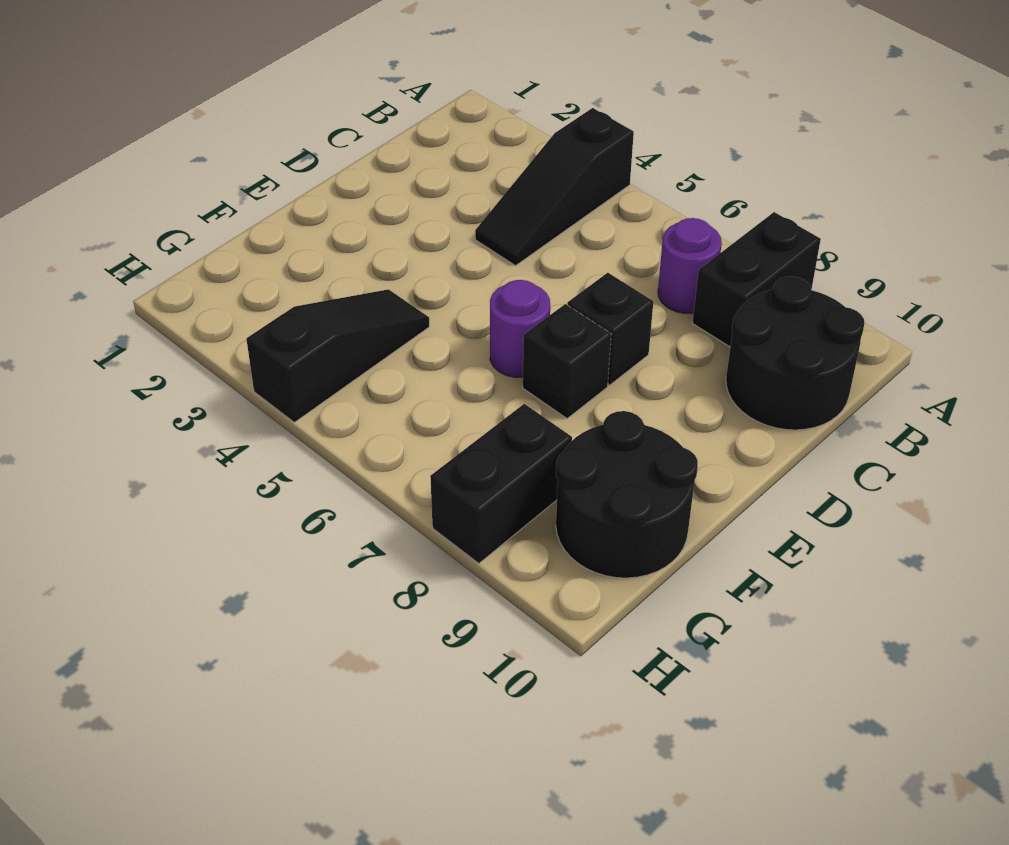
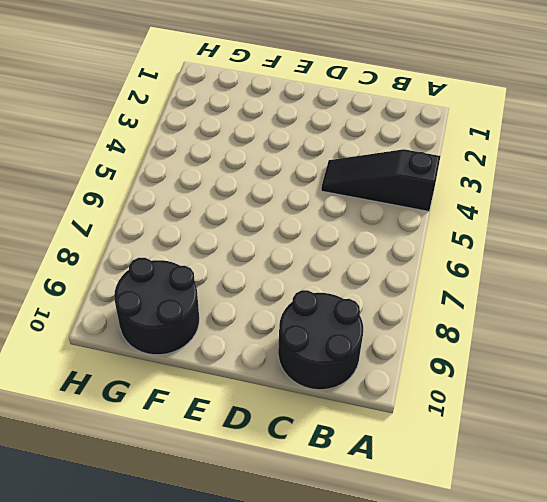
none -> black 1x2 brick [693,212,821,347]
none -> purple 1x1 round brick [658,218,722,313]

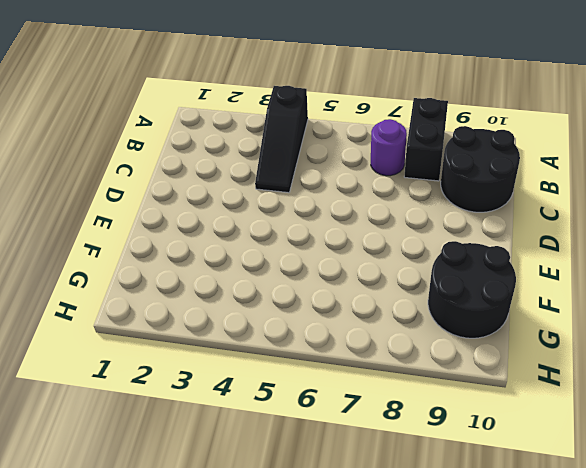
none -> black 1x1 brick [567,273,653,385]
none -> purple 1x1 round brick [490,280,550,378]

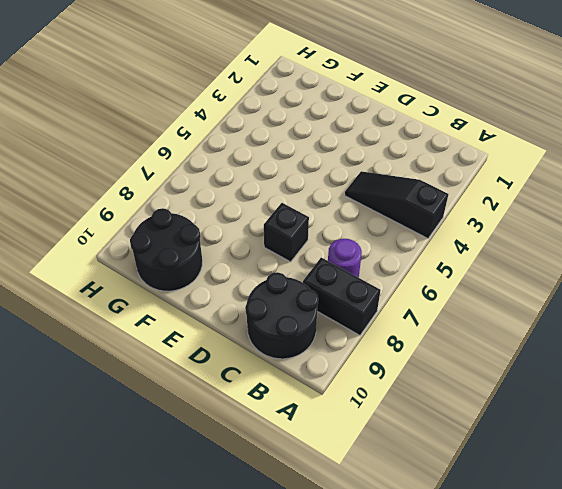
none -> purple 1x1 round brick [490,280,550,378]
none -> black 1x1 brick [523,304,611,419]

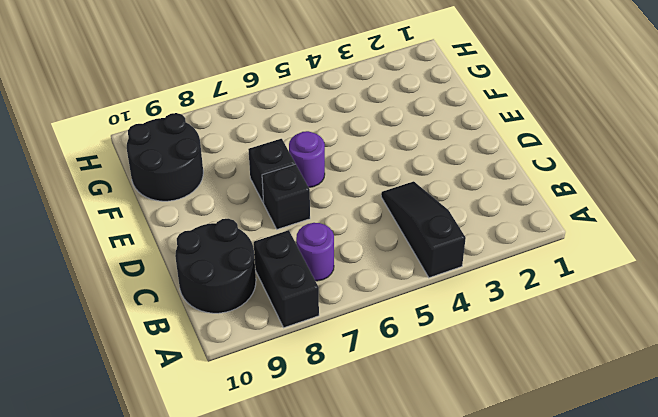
none -> black 1x3 slope [246,289,429,422]
none -> black 1x2 brick [430,404,572,563]

